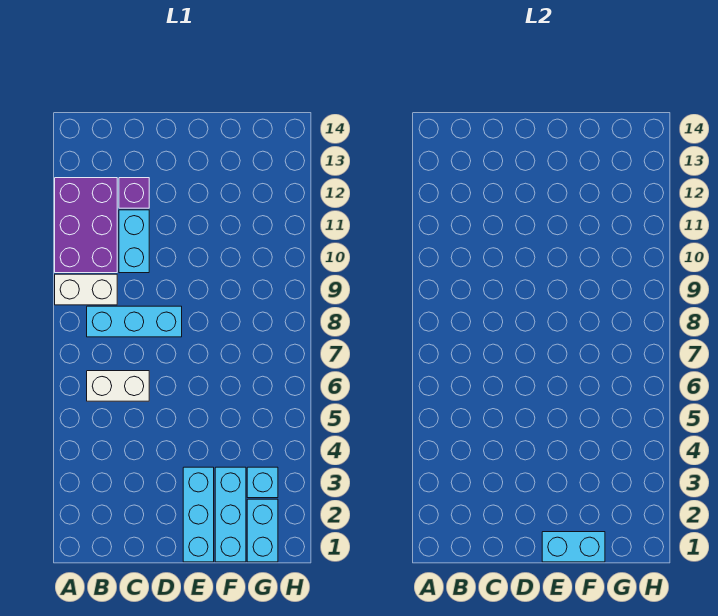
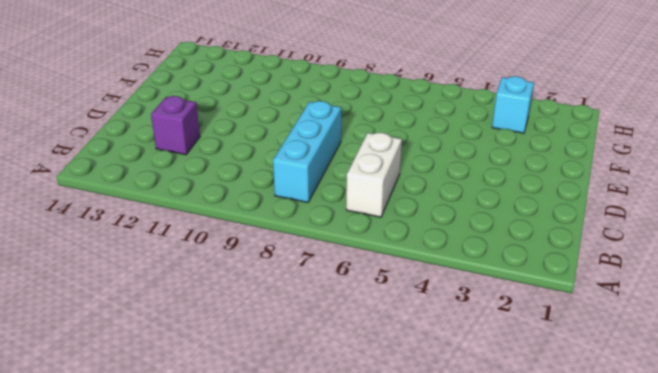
none -> white 1x2 brick [55,274,117,305]
none -> purple 2x3 brick [55,178,117,273]

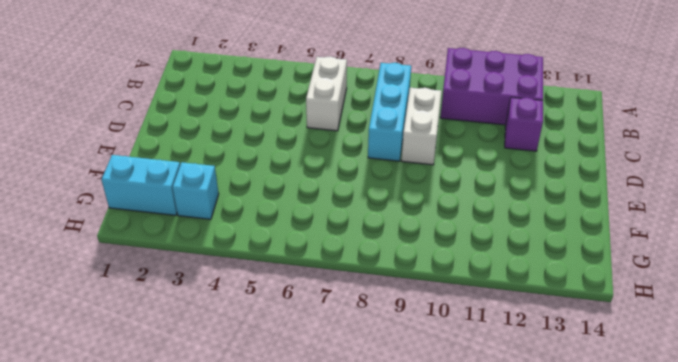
white 1x2 brick [401,88,442,165] -> white 1x2 brick moved to [55,274,117,305]
none -> cyan 1x2 brick [119,210,149,273]
none -> cyan 1x3 brick [183,467,214,562]

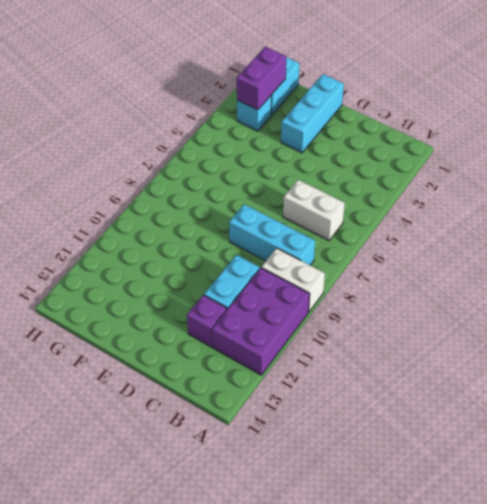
purple 1x2 brick [237,47,286,110] -> none
none -> cyan 1x3 brick [215,467,246,562]
none -> cyan 1x2 brick [542,532,605,562]

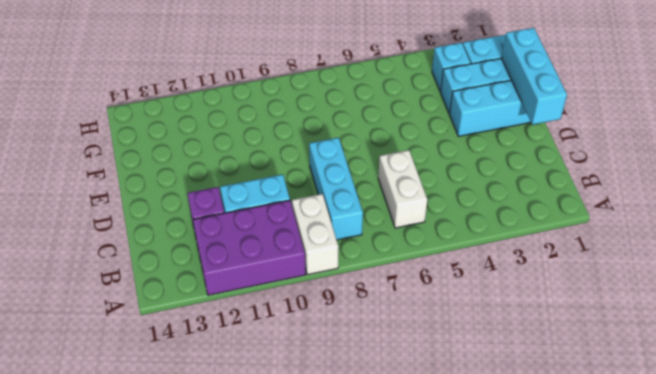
cyan 1x3 brick [501,28,567,125] -> cyan 1x2 brick [542,532,605,562]

